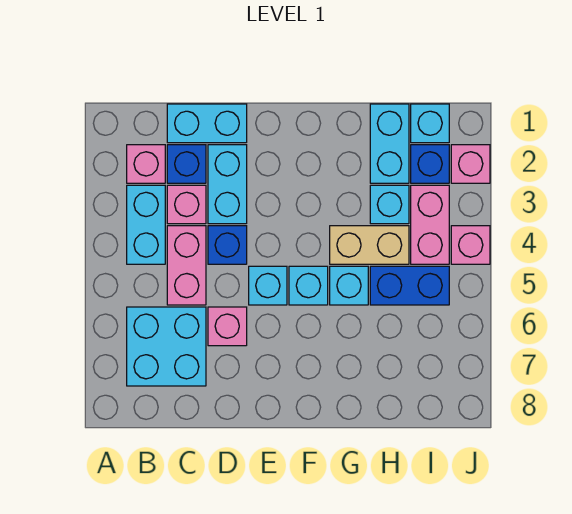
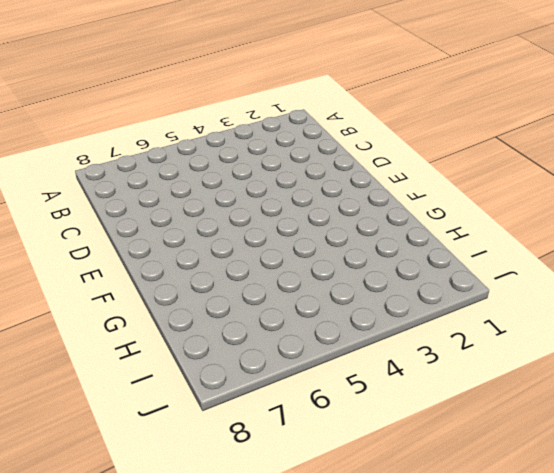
none -> pink 1x1 brick [127,145,165,183]
none -> cyan 1x2 brick [127,185,165,264]
none -> cyan 2x2 brick [127,307,206,386]

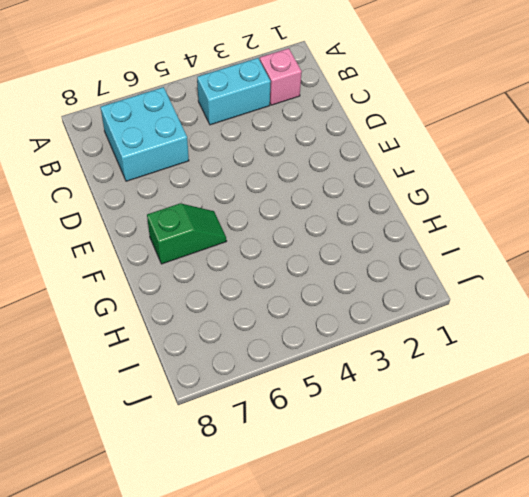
green 1x2 slope [147,203,227,264] -> none
none -> cyan 1x2 brick [167,104,247,143]
none -> blue 1x1 brick [167,145,206,183]
none -> pink 1x1 brick [167,185,206,224]

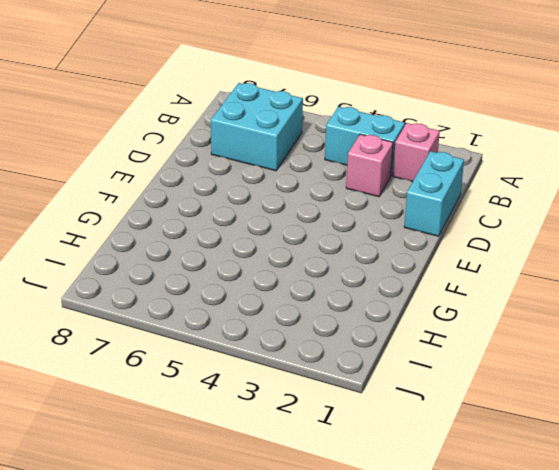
none -> blue 1x1 brick [167,145,206,183]
none -> pink 1x2 brick [167,226,206,305]
none -> cyan 1x2 brick [208,145,247,224]

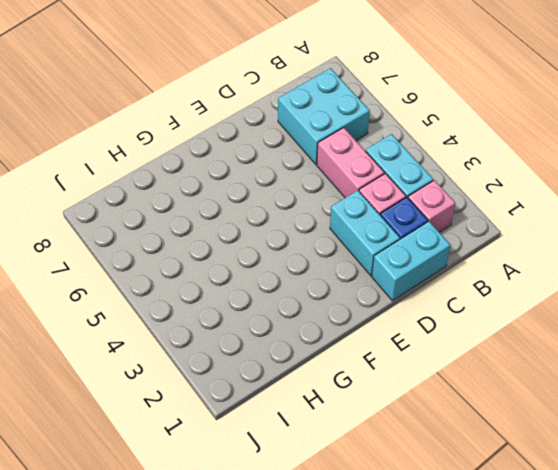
none -> blue 1x1 brick [208,226,247,264]
none -> pink 1x1 brick [208,307,247,346]
none -> cyan 1x1 brick [249,266,287,305]

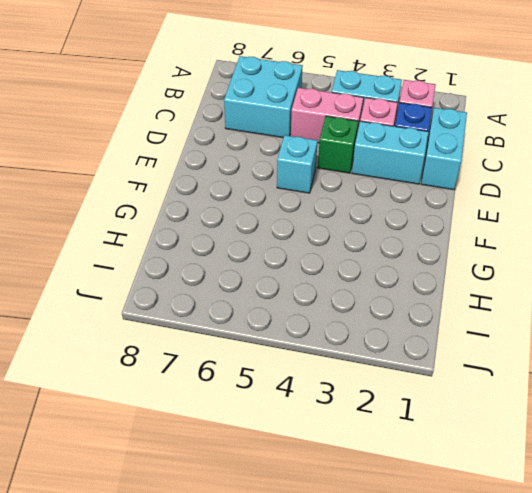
green 1x1 brick [318,116,358,173] -> blue 1x1 brick [208,226,247,264]
none -> pink 1x1 brick [208,307,247,346]
none -> cyan 1x1 brick [289,266,328,305]
none -> tan 1x2 brick [330,226,409,264]

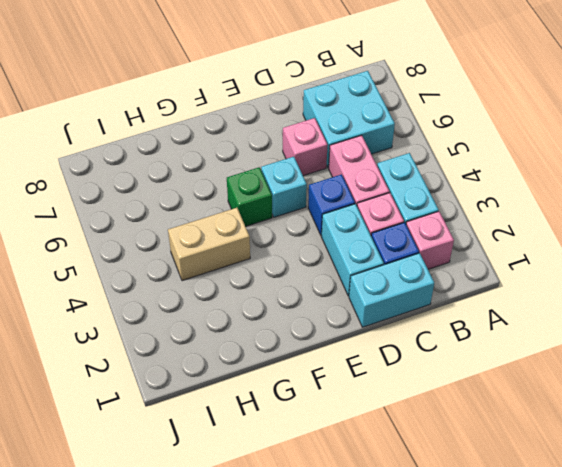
green 1x1 brick [227,167,272,226] -> cyan 1x1 brick [289,266,328,305]
none -> cyan 1x1 brick [330,266,368,305]
none -> cyan 1x2 brick [370,104,409,183]
none -> cyan 1x1 brick [370,185,409,224]

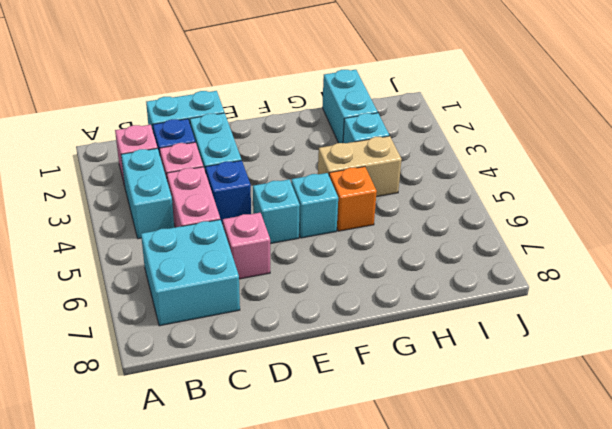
orange 1x1 brick [329,167,377,231] -> cyan 1x1 brick [330,266,368,305]
none -> blue 1x2 brick [370,266,449,305]
none -> cyan 1x1 brick [411,104,449,143]
none -> blue 1x1 brick [411,145,449,183]

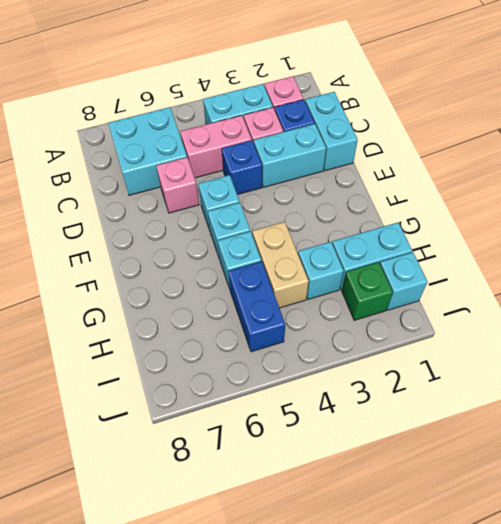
green 1x1 brick [342,262,393,320] -> blue 1x1 brick [411,145,449,183]
none -> pink 1x2 brick [411,185,449,264]
none -> pink 1x1 brick [451,145,490,183]
none -> pink 1x1 brick [451,226,490,264]

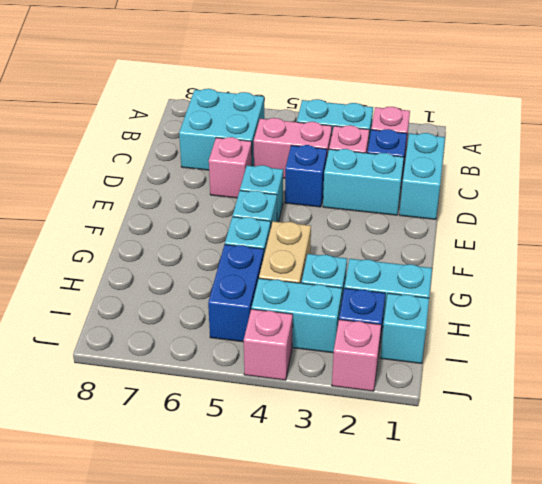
cyan 1x2 brick [252,278,342,353] -> pink 1x2 brick [411,185,449,264]

